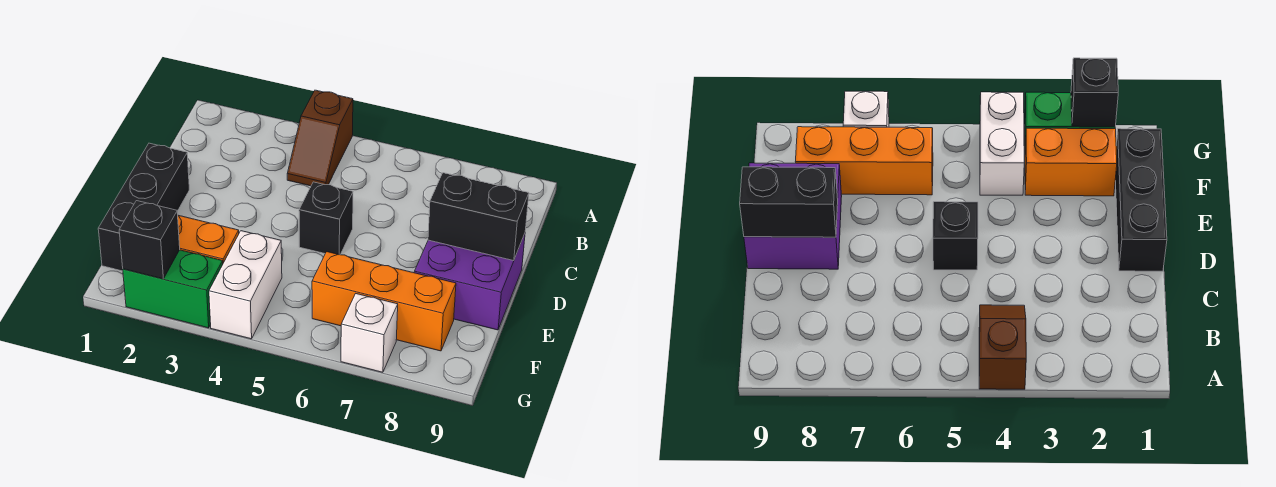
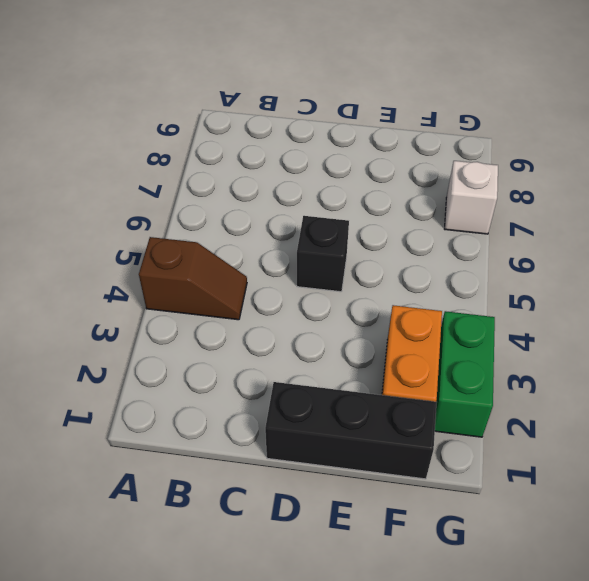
none -> purple 2x2 brick [414,234,525,330]
none -> white 1x2 brick [209,231,282,339]

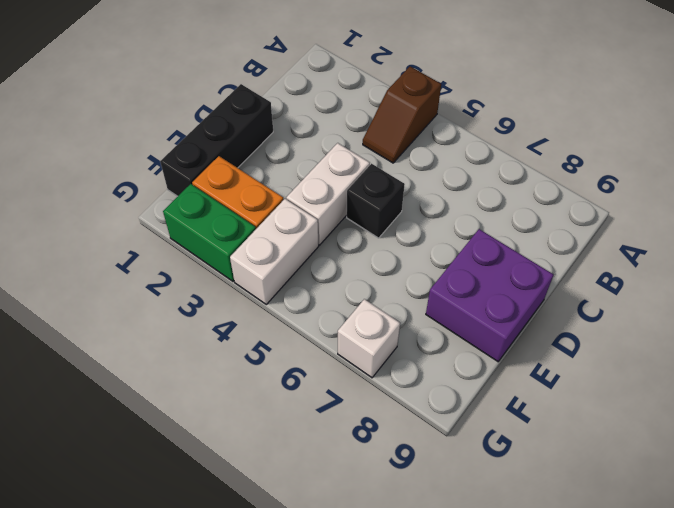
white 1x2 brick [286,143,370,245] -> none
none -> orange 1x3 brick [312,252,456,351]
none -> black 1x2 brick [428,173,529,261]

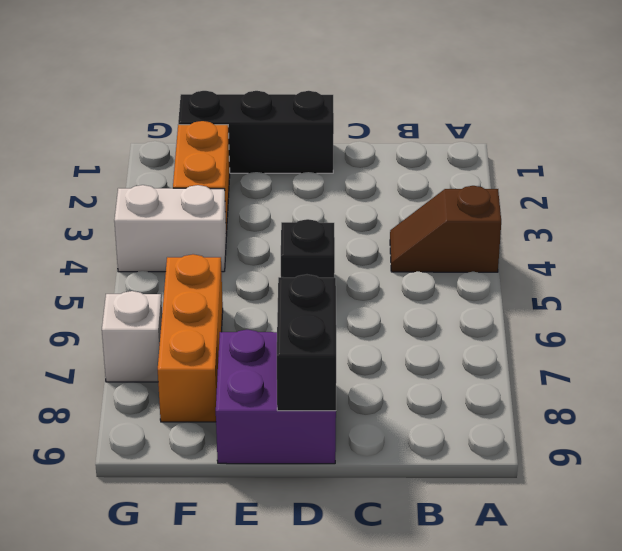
none -> green 1x2 brick [123,250,223,328]
none -> black 1x1 brick [119,201,180,279]

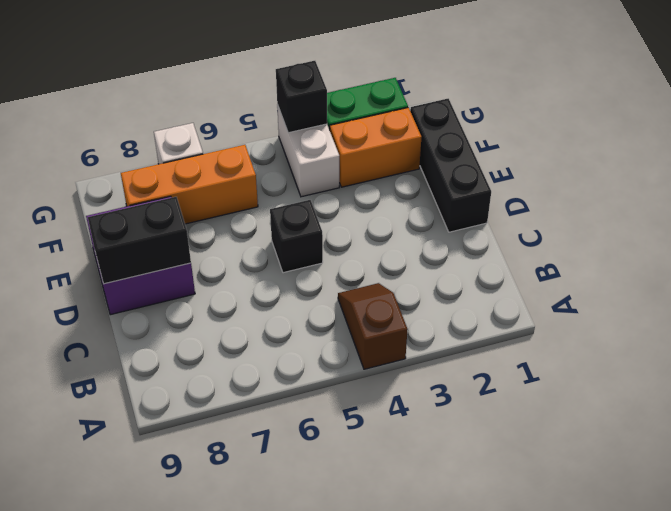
black 1x1 brick [276,61,327,133] -> black 1x1 brick moved to [119,201,180,279]

